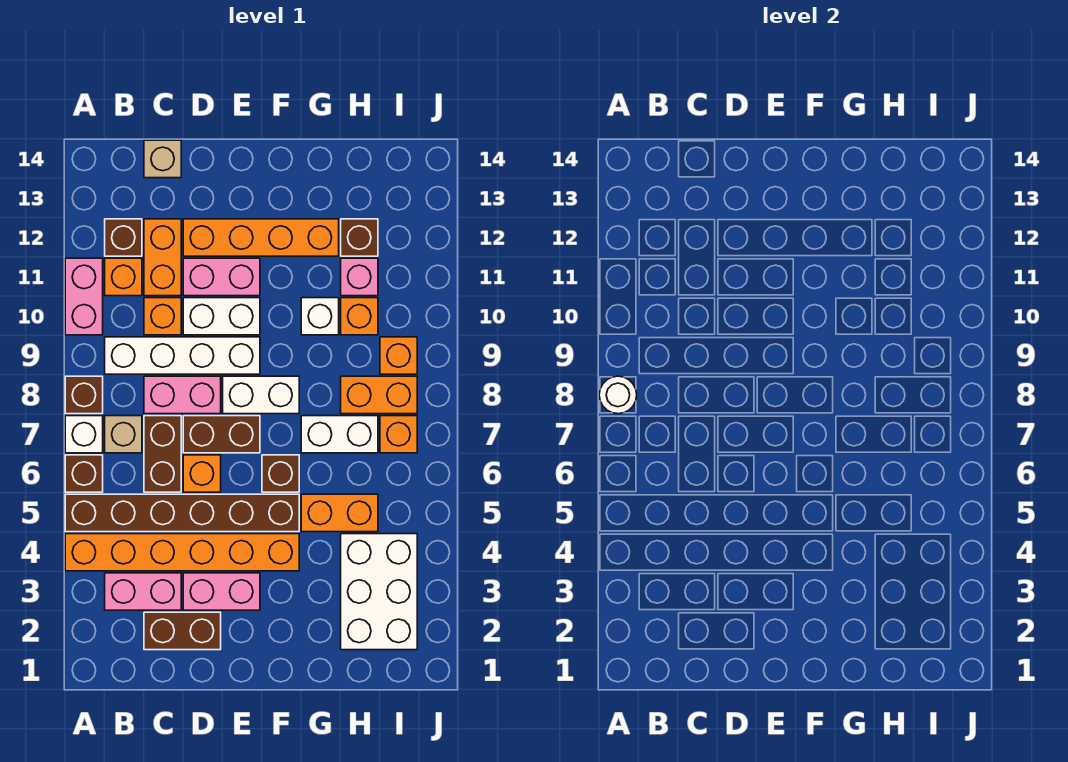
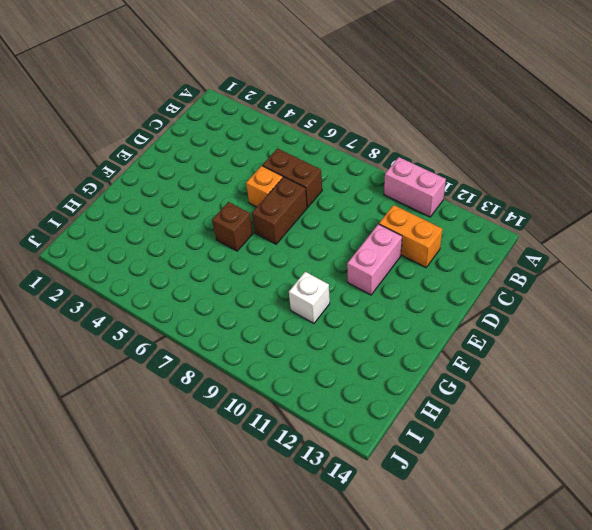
none -> orange 1x6 brick [65,534,299,571]
none -> brown 1x6 brick [65,494,299,532]
none -> brown 1x1 brick [65,455,103,492]
none -> white 1x1 brick [65,416,103,453]

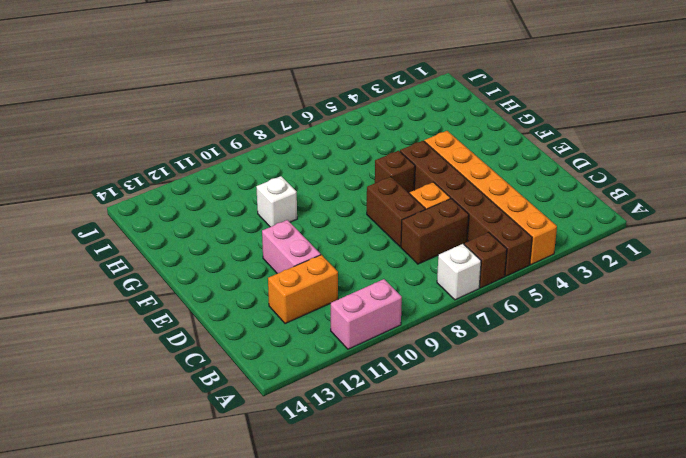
none -> brown 1x1 brick [65,376,103,414]
none -> pink 1x2 brick [105,573,181,610]
none -> tan 1x1 brick [105,416,142,453]
none -> white 1x4 brick [105,337,260,374]

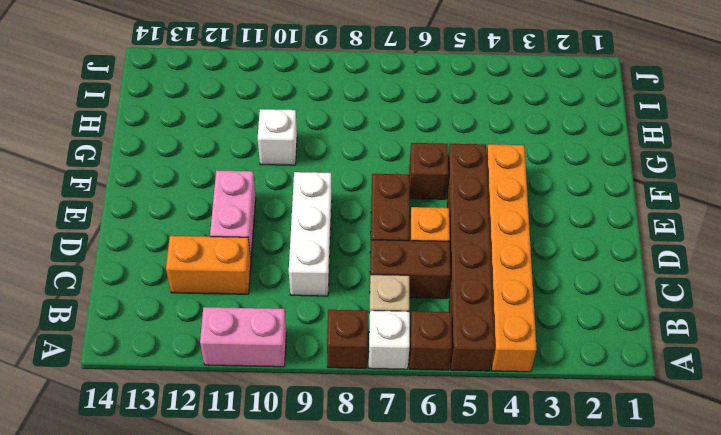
white 1x3 brick [289,172,332,296] -> white 1x4 brick [105,337,260,374]
none -> pink 1x2 brick [105,573,181,610]
none -> orange 1x1 brick [105,258,142,296]
none -> brown 1x1 brick [105,219,142,256]
none -> brown 1x2 brick [144,612,221,650]

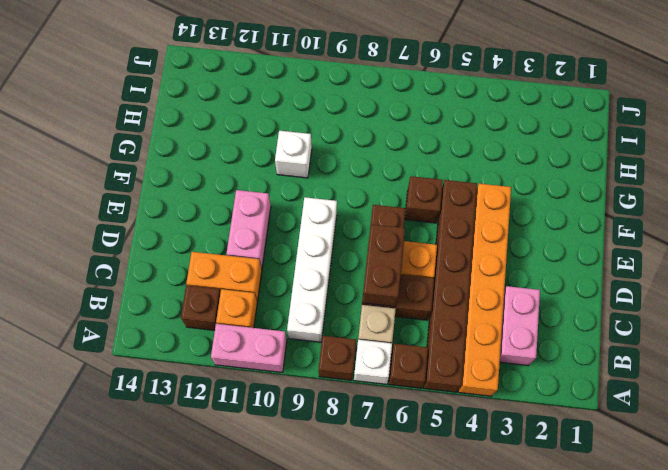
brown 1x2 brick [362,224,405,307] -> brown 1x2 brick moved to [144,612,221,650]
none -> pink 1x2 brick [144,376,221,414]
none -> orange 1x1 brick [144,298,181,335]
none -> tan 1x1 brick [144,140,181,178]
none -> pink 1x2 brick [183,573,260,610]

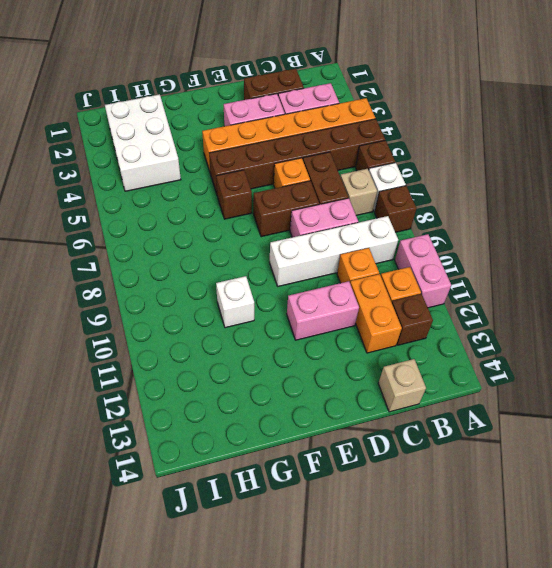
none -> white 1x2 brick [183,298,260,335]
none -> orange 1x4 brick [183,219,339,256]
none -> white 1x2 brick [223,376,299,414]
none -> orange 1x2 brick [301,494,378,532]

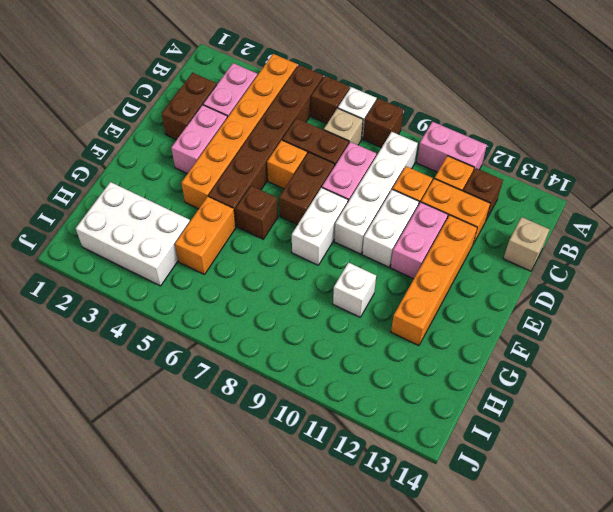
none -> white 1x2 brick [301,416,378,453]
none -> orange 1x2 brick [341,376,417,414]
none -> orange 1x1 brick [341,298,378,335]
none -> pink 1x1 brick [341,258,378,296]

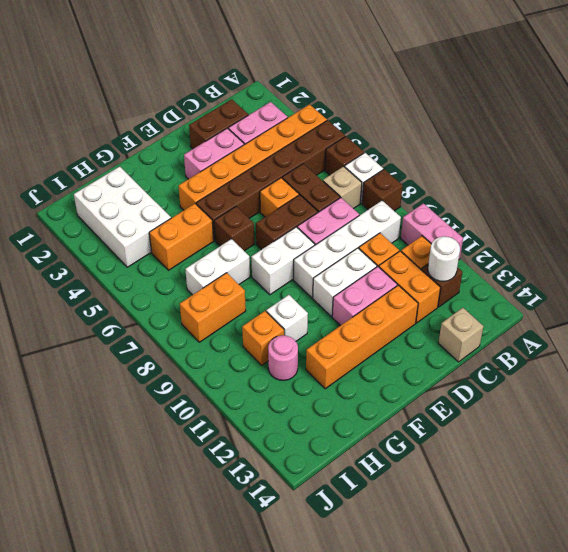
white 1x1 round brick [428,236,460,281] -> white 1x1 round brick moved to [599,376,637,414]
pink 1x1 round brick [268,335,298,380] -> pink 1x1 brick [341,258,378,296]
none -> brown 1x1 brick [341,219,378,256]
none -> orange 1x1 brick [380,416,417,453]
none -> orange 1x1 brick [380,337,417,374]

